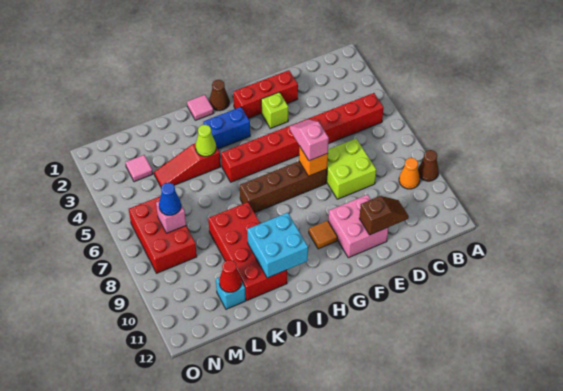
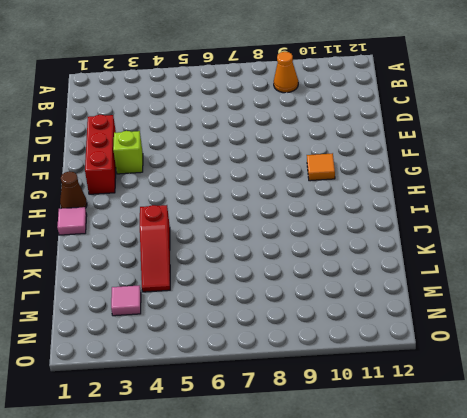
none -> brown 1x1 cone [418,150,439,181]
none -> red 1x8 brick [221,93,384,182]
none -> lime 2x2 brick [327,139,376,199]

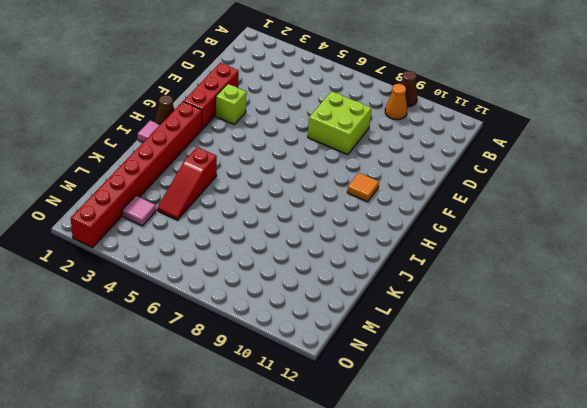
red 1x8 brick [71,102,202,248] -> red 1x8 brick moved to [221,93,384,182]
none -> pink 2x2 brick [328,195,388,258]
none -> brown 1x4 brick [240,161,327,213]
none -> blue 1x2 brick [203,107,250,149]

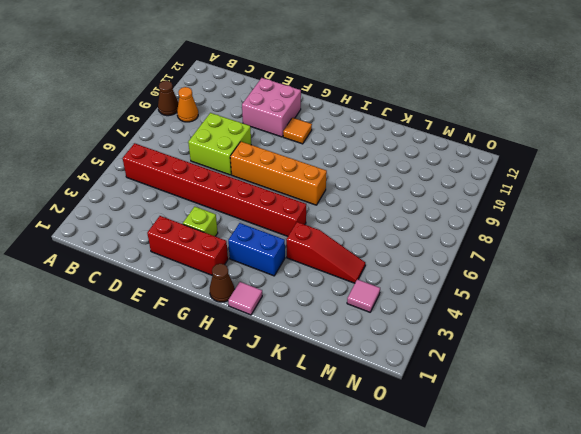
orange 1x4 brick [230,142,327,205] -> brown 1x4 brick [240,161,327,213]
none -> red 2x4 brick [208,202,287,300]
none -> cyan 1x1 brick [216,277,246,309]
none -> red 2x3 brick [129,196,197,273]

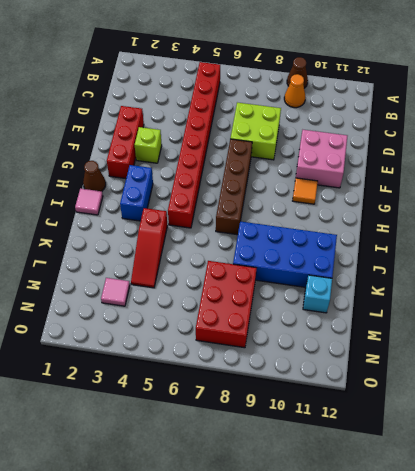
blue 2x4 brick [233,221,337,287] -> red 2x4 brick [208,202,287,300]
red 2x3 brick [196,261,257,348] -> red 2x3 brick turned to [129,196,197,273]
none -> brown 1x2 slope [359,196,409,235]
none -> orange 1x1 brick [299,146,328,176]
none -> cyan 2x2 brick [247,213,308,278]

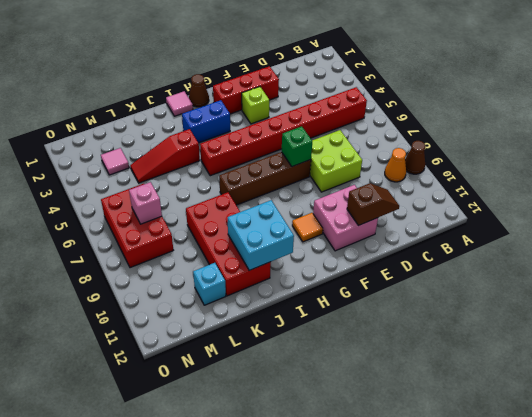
green 1x1 brick [282,126,312,166] -> orange 1x1 brick [299,146,328,176]
none -> lime 1x1 cone [195,125,216,156]
none -> red 1x1 cone [219,260,241,292]
none -> pink 1x2 slope [290,119,329,161]

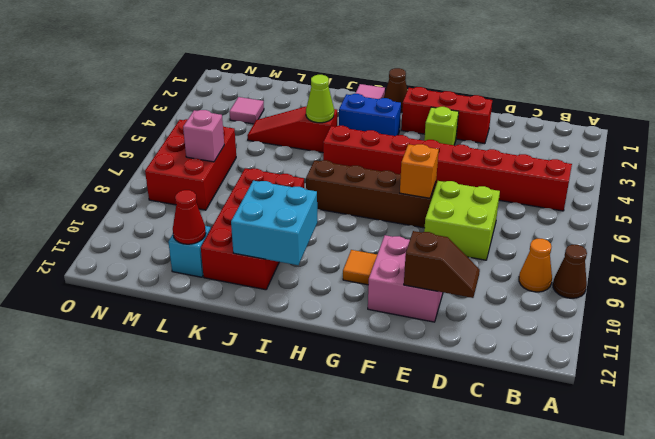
none -> pink 1x2 slope [290,119,329,161]
none -> blue 1x1 cone [159,183,181,215]

